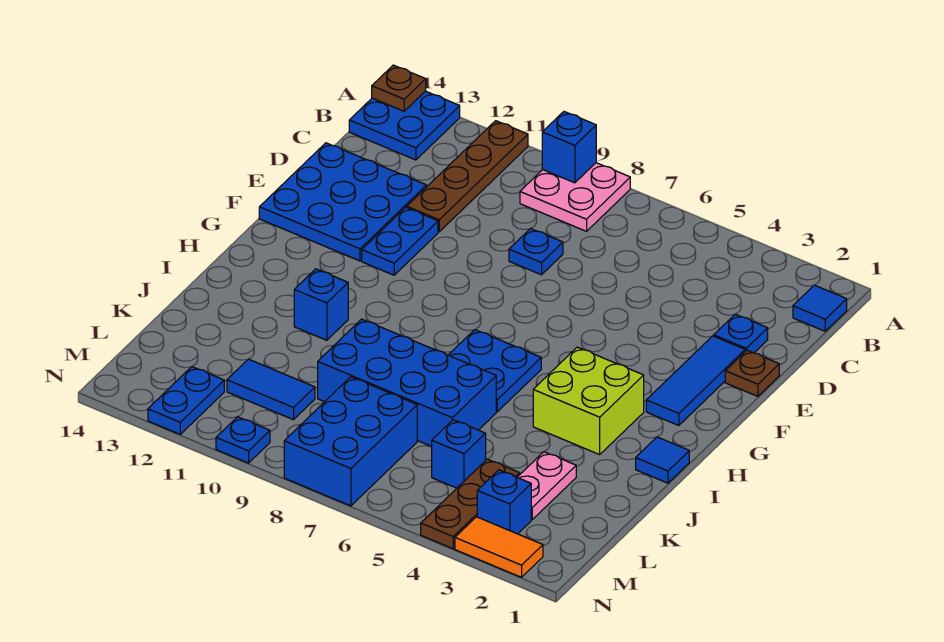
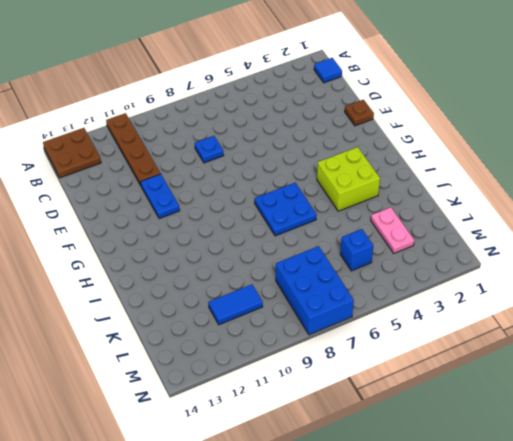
brown 2x2 plate [43,128,101,178] -> blue 2x2 plate [349,91,460,160]
none -> pink 2x2 plate [520,163,630,231]
none -> blue 1x1 plate [714,314,768,353]
none -> blue 3x3 plate [259,143,426,261]

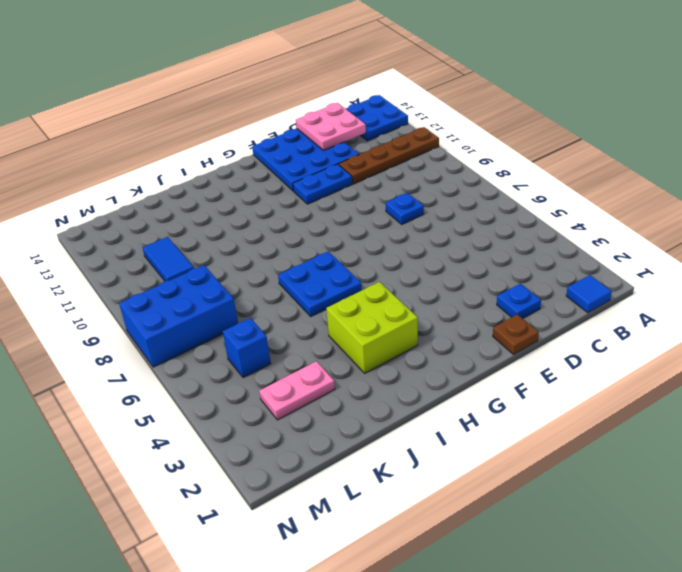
pink 2x2 plate [296,103,366,150] -> pink 2x2 plate moved to [520,163,630,231]
none -> blue 1x3 tile [646,336,745,426]
none -> blue 1x1 tile [636,437,689,483]
none -> blue 1x1 brick [294,269,348,340]

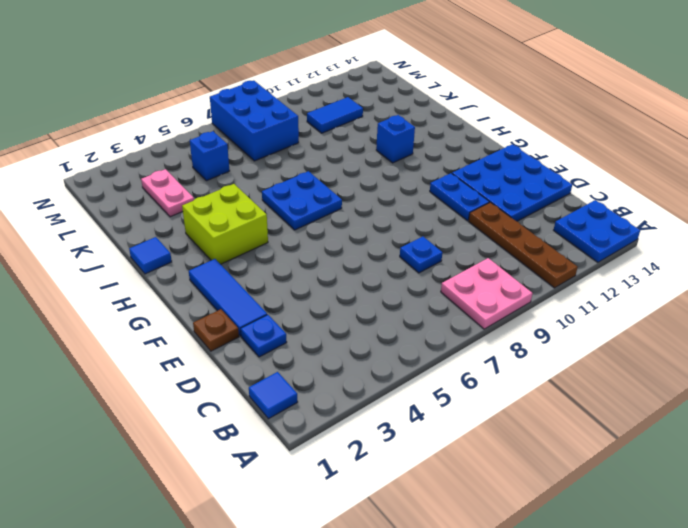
none -> blue 2x4 brick [318,319,496,447]
none -> brown 1x3 plate [421,459,520,549]
none -> blue 1x1 brick [477,470,531,534]

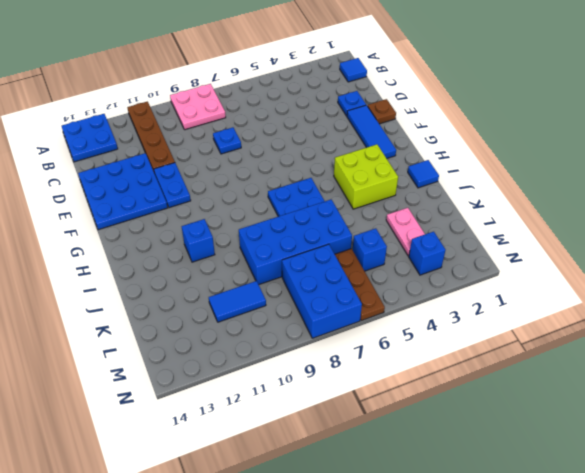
brown 1x3 plate [335,249,385,321] -> brown 1x3 plate moved to [421,459,520,549]
none -> blue 1x2 plate [148,367,224,434]
none -> orange 1x2 tile [455,517,543,577]
none -> blue 1x1 plate [216,417,270,463]

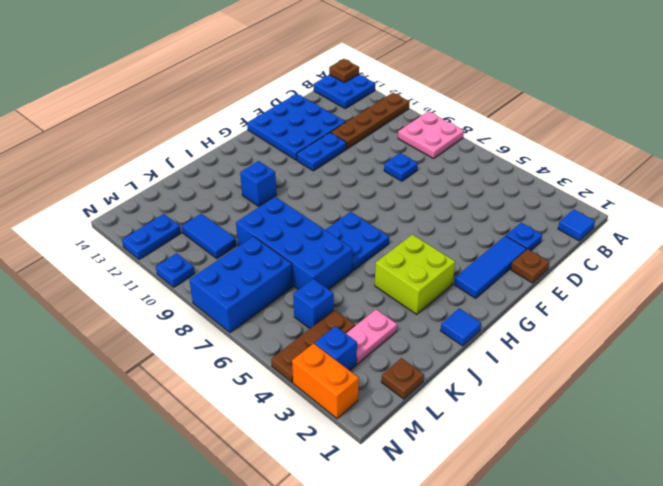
brown 1x1 plate [381,358,424,399] -> none
orange 1x2 brick [292,343,359,419] -> orange 1x2 tile [455,517,543,577]
none -> blue 1x1 brick [542,112,596,183]

